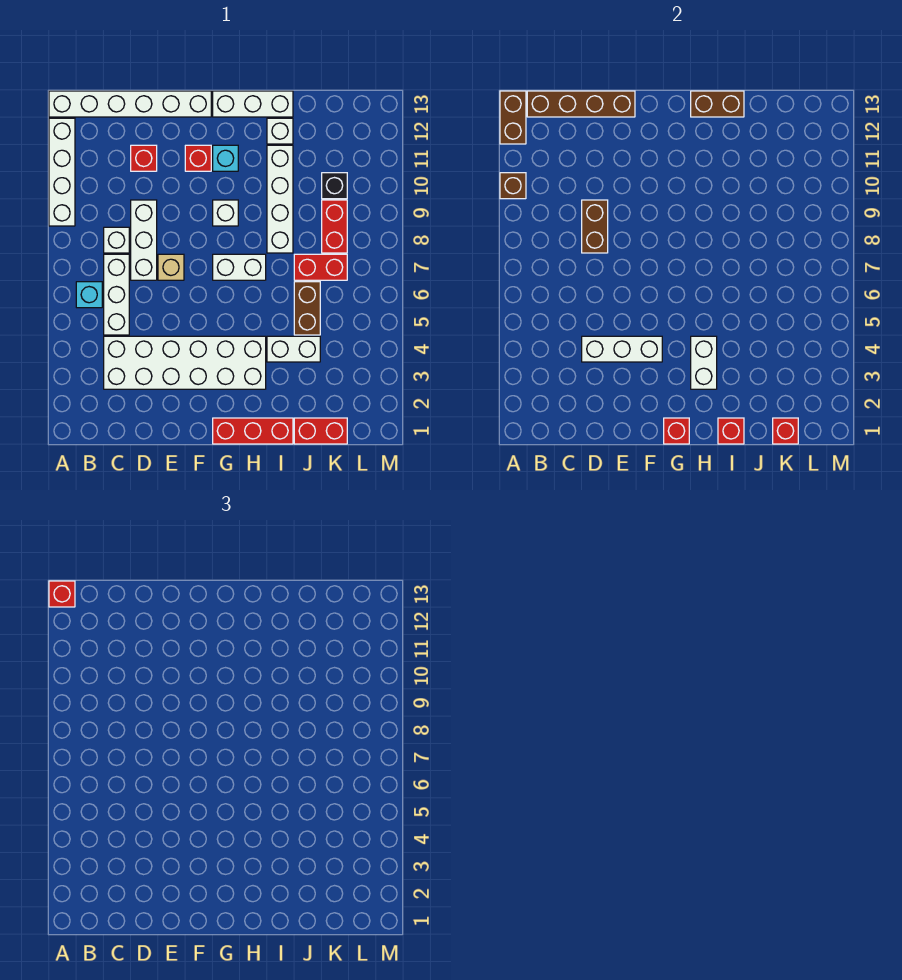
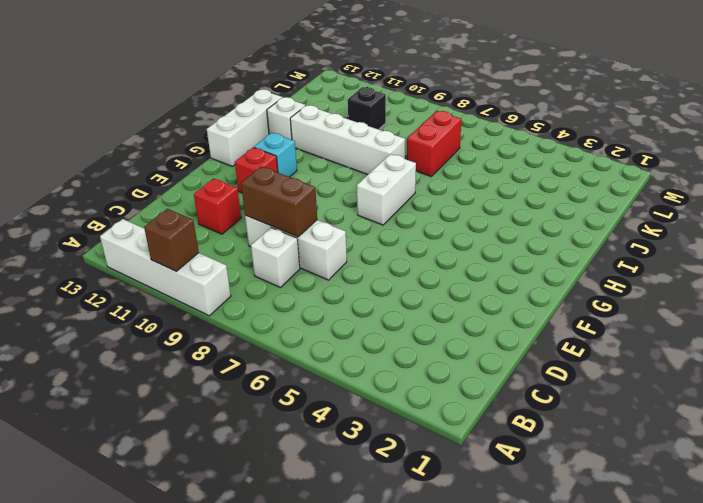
none -> white 1x6 brick [49,91,211,117]
none -> cyan 1x1 brick [76,282,102,308]
none -> white 2x6 brick [104,336,266,389]
none -> white 1x3 brick [104,254,129,335]

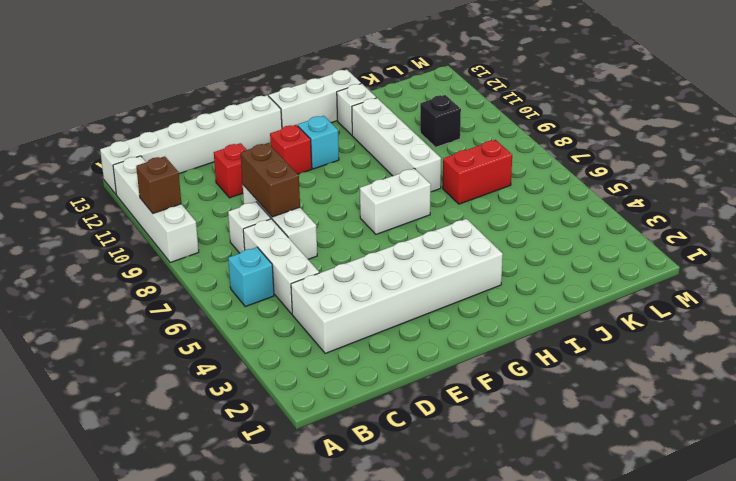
none -> tan 1x1 brick [158,254,184,280]
none -> red 1x3 brick [213,418,293,444]
none -> white 1x1 brick [213,200,238,226]
none -> white 1x2 brick [267,336,320,362]

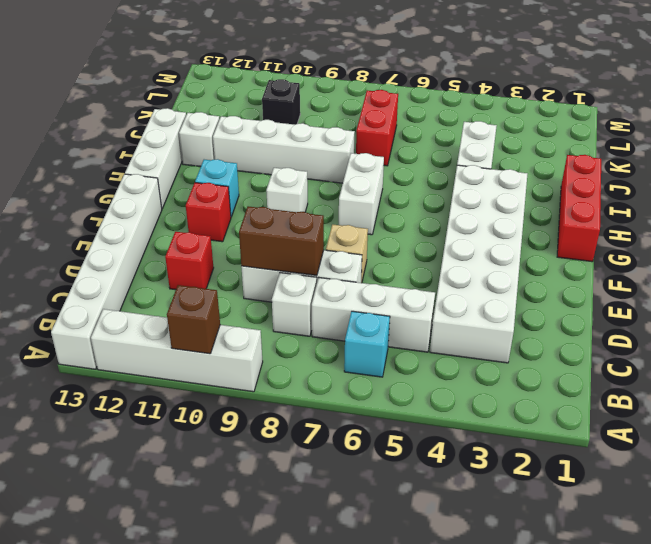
none -> red 1x2 brick [294,418,347,444]
none -> brown 1x2 brick [294,282,320,335]
none -> red 1x2 brick [322,200,347,253]
none -> brown 1x2 brick [500,91,526,144]

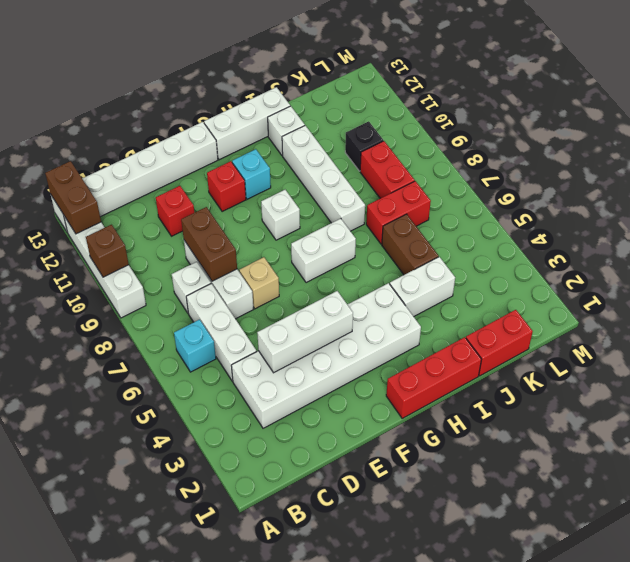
none -> brown 1x4 brick [527,91,635,117]
none -> red 1x1 brick [664,418,689,444]
none -> white 1x2 brick [691,336,717,389]
none -> brown 1x2 brick [691,91,744,117]

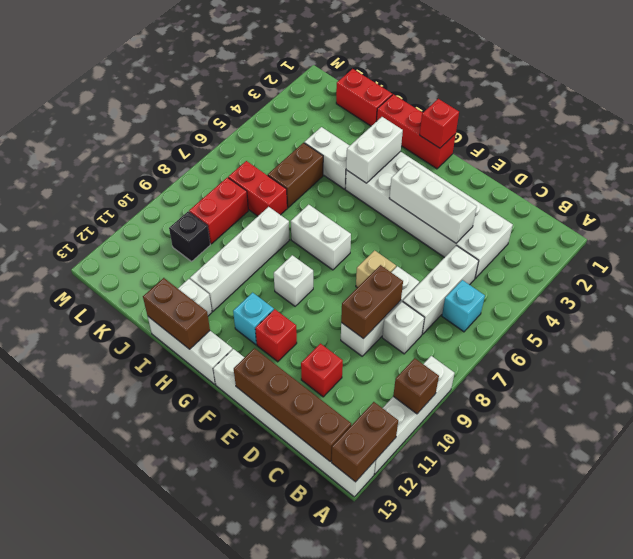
none -> red 1x1 brick [718,418,744,444]
none -> red 1x1 brick [773,418,798,444]
none -> red 1x1 brick [49,581,75,607]

